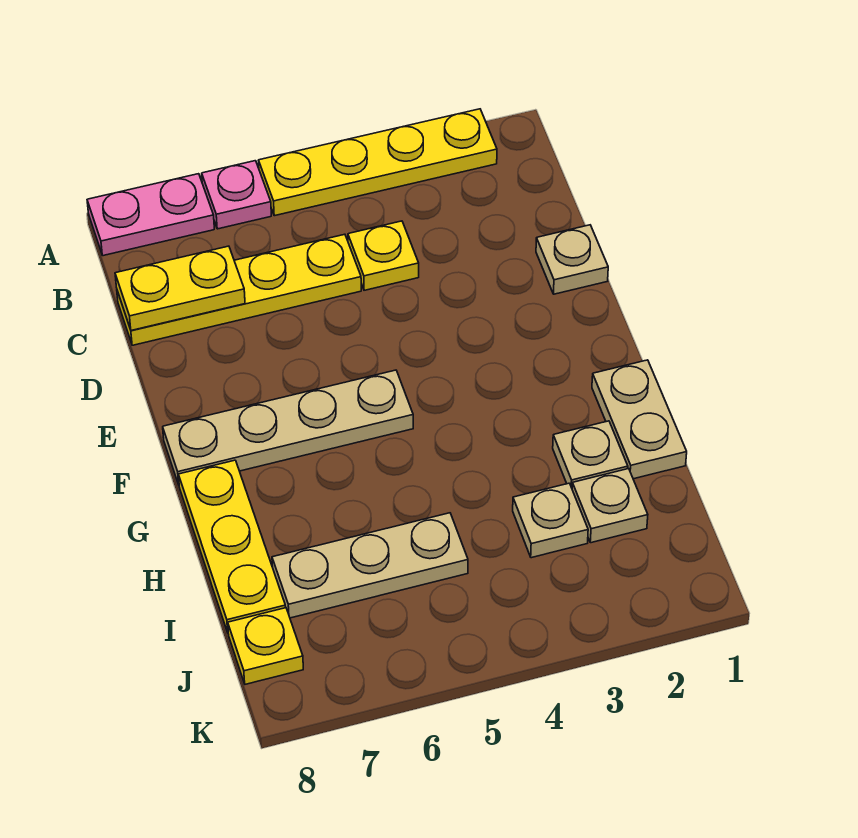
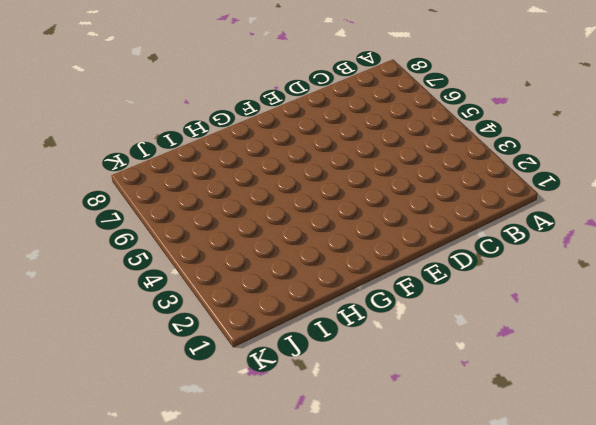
none -> yellow 1x4 plate [258,109,497,216]
none -> pink 1x1 plate [202,161,271,229]
none -> pink 1x2 plate [87,174,214,256]

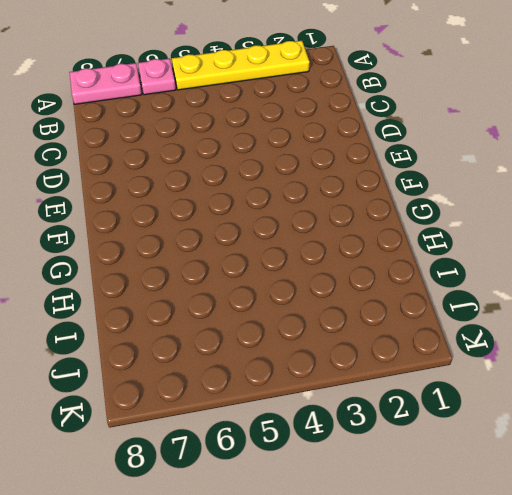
none -> yellow 1x1 plate [348,221,419,290]
none -> yellow 1x4 plate [117,234,361,345]
none -> tan 1x1 plate [536,225,608,294]

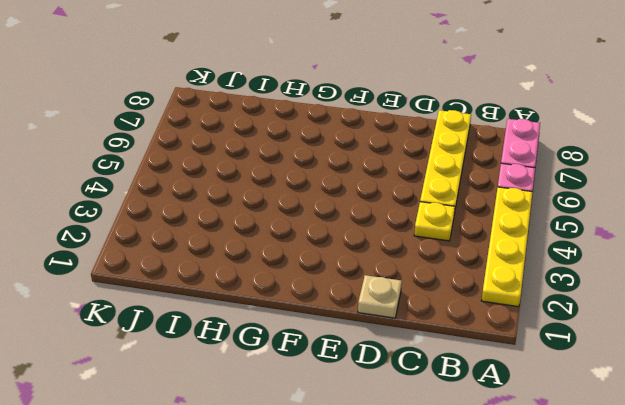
none -> tan 1x4 plate [163,370,413,485]
none -> tan 1x2 plate [592,360,687,479]
none -> yellow 1x3 plate [178,460,286,632]

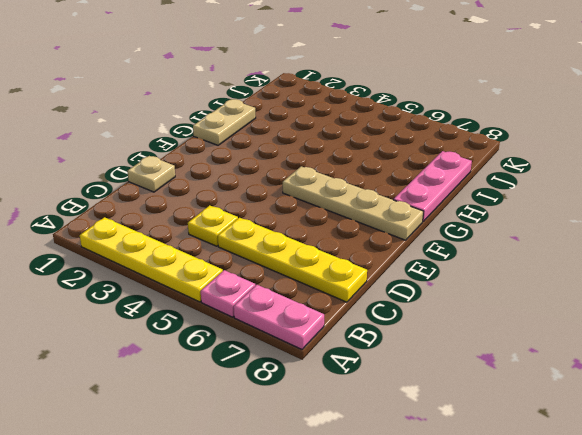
pink 1x3 plate [393,151,472,221] -> yellow 1x3 plate [178,460,286,632]
none -> tan 1x1 plate [553,421,628,488]
none -> tan 1x1 plate [572,469,648,543]
none -> tan 1x1 plate [513,483,588,558]

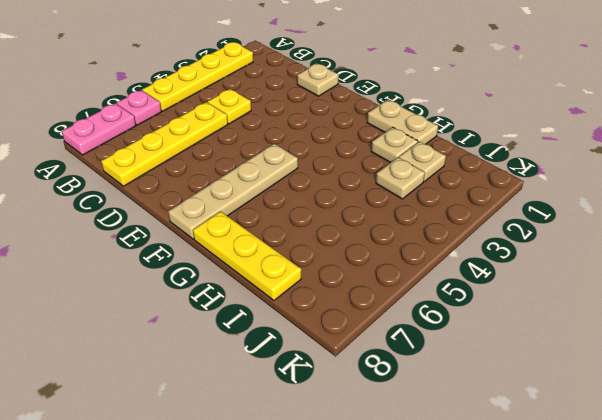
none -> tan 1x3 plate [272,513,468,618]
none -> yellow 1x1 plate [228,608,303,684]
none -> yellow 1x2 plate [115,246,245,330]

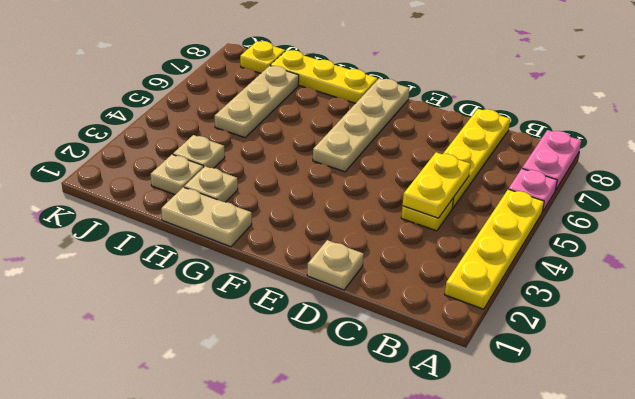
yellow 1x2 plate [403,152,471,218] -> yellow 1x2 plate moved to [115,246,245,330]

